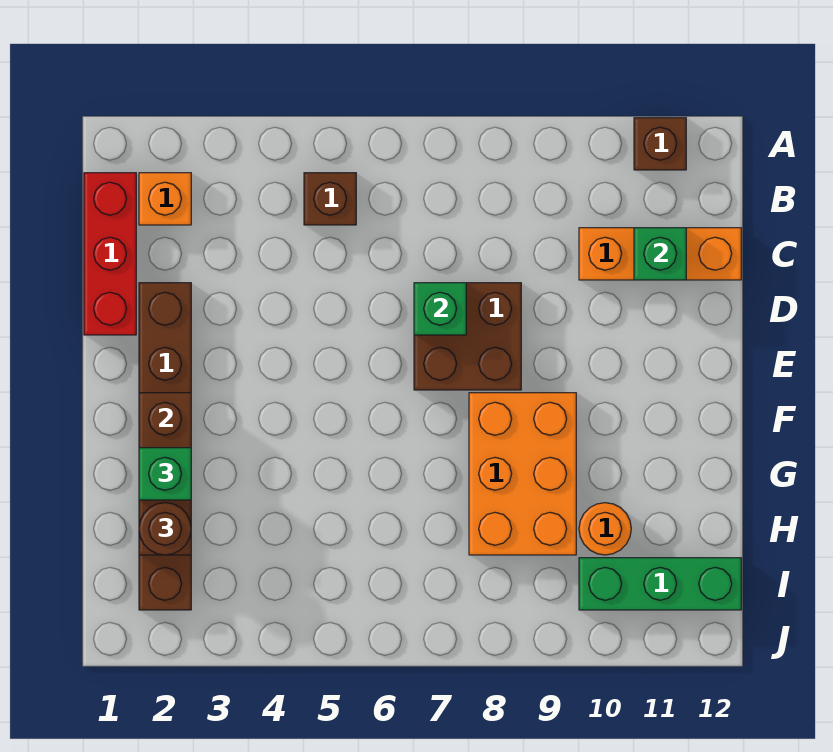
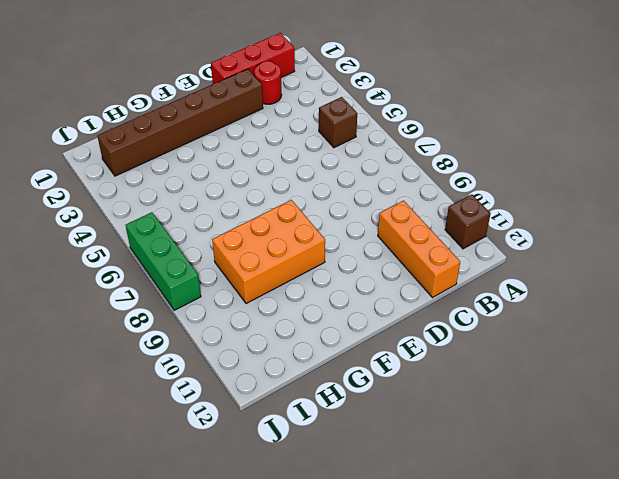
red 1x1 round brick [254,61,282,104] -> none
green 1x3 brick [126,212,201,310] -> green 1x3 brick moved to [579,558,741,610]
none -> orange 1x1 brick [139,173,191,225]
none -> brown 2x2 brick [414,283,521,390]
none -> orange 1x1 round brick [579,503,631,555]

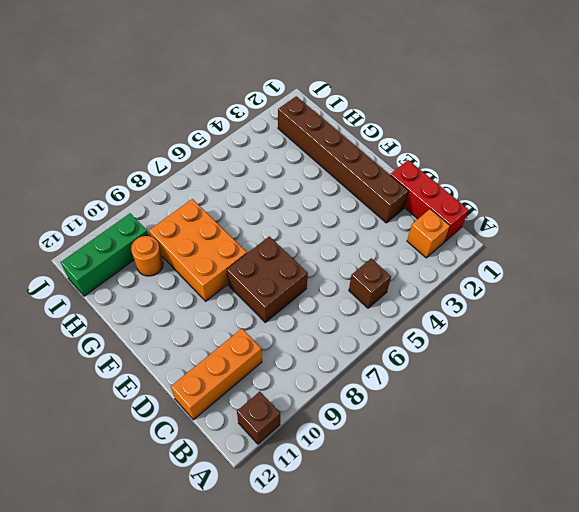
none -> green 1x1 brick [634,228,686,280]
none -> green 1x1 brick [414,283,466,335]
none -> brown 1x3 brick [139,393,191,555]

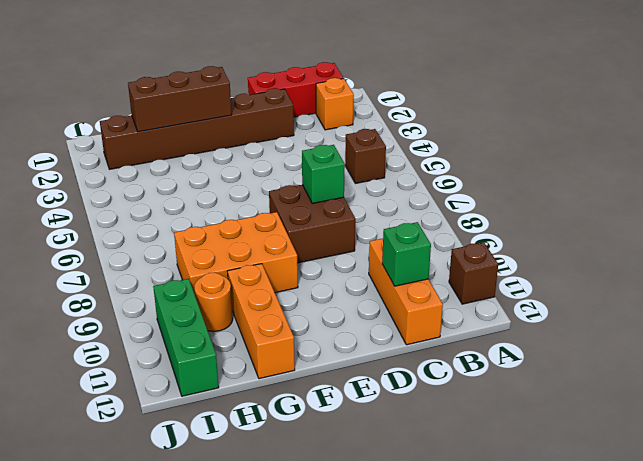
orange 1x3 brick [228,264,295,379] -> none
none -> green 1x1 brick [139,448,191,500]
none -> brown 1x1 round brick [139,503,191,555]

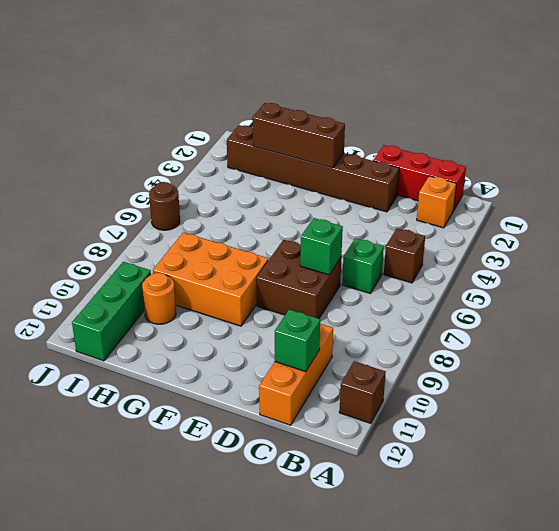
green 1x1 brick [342,238,384,293] -> green 1x1 brick moved to [139,448,191,500]
brown 1x1 round brick [149,182,180,230] -> brown 1x1 round brick moved to [139,503,191,555]

